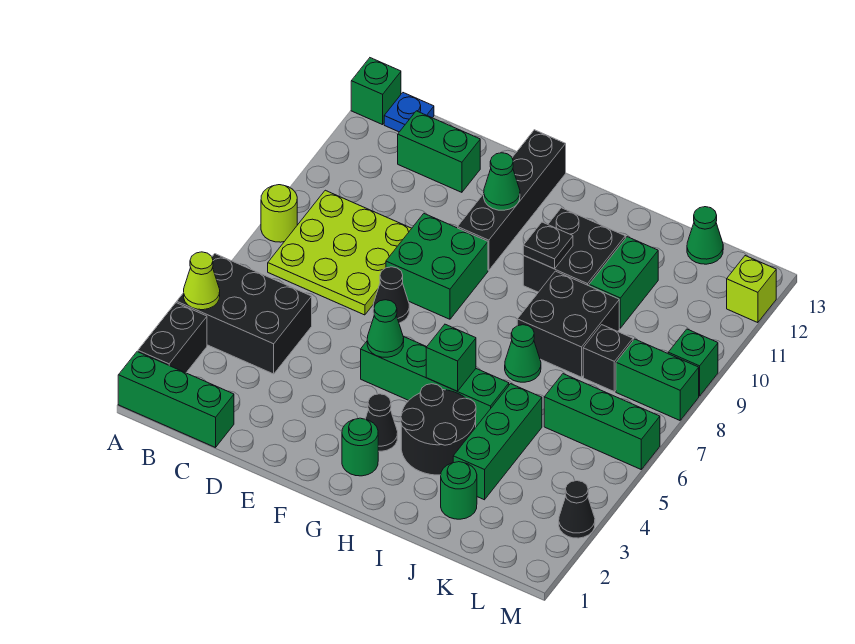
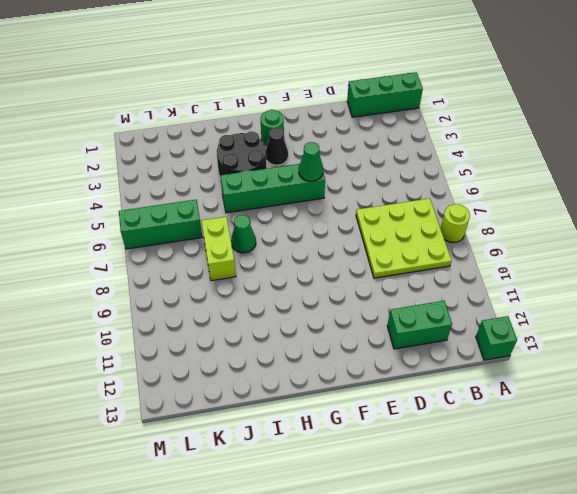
lime 1x2 brick [201,217,236,281] -> black 2x2 brick [517,271,619,377]
none -> black 1x2 brick [138,303,207,373]
none -> black 2x3 brick [177,254,312,374]
none -> blue 1x1 plate [384,93,434,132]
none -> black 1x1 cone [373,267,409,323]

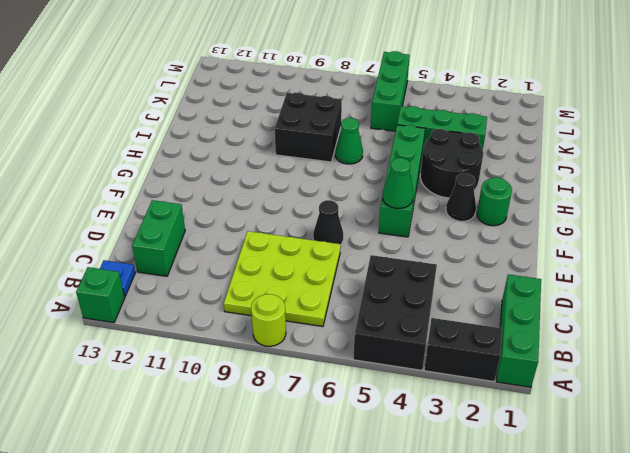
none -> green 2x2 brick [386,214,488,319]
none -> black 1x4 brick [458,130,566,270]
none -> black 2x2 brick [523,208,625,292]
none -> green 1x1 round brick [441,462,477,519]

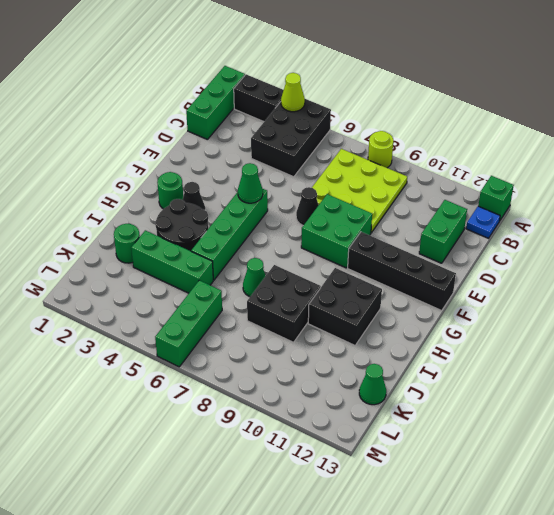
none -> green 1x2 brick [589,237,658,328]
none -> black 1x1 brick [583,325,633,392]
none -> green 1x2 brick [616,339,699,420]
none -> black 1x1 cone [559,481,595,538]

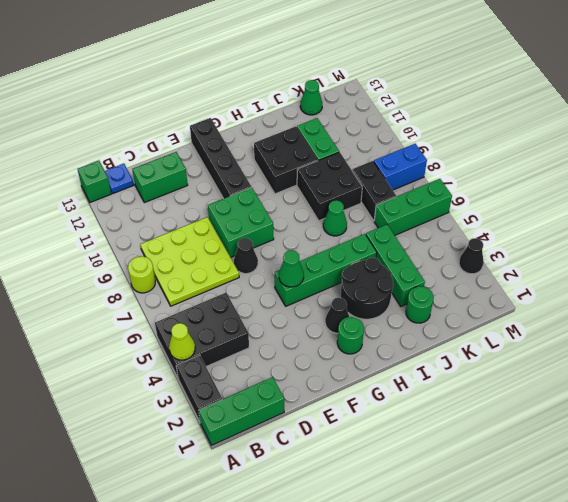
black 1x2 brick [352,161,396,221] -> black 1x1 brick [583,325,633,392]
blue 1x2 brick [374,144,427,190] -> green 1x2 brick [616,339,699,420]
none -> green 1x1 brick [668,329,718,396]
none -> lime 1x1 brick [727,256,776,323]
none -> green 1x1 cone [484,153,520,210]
none -> green 1x1 brick [426,324,476,391]

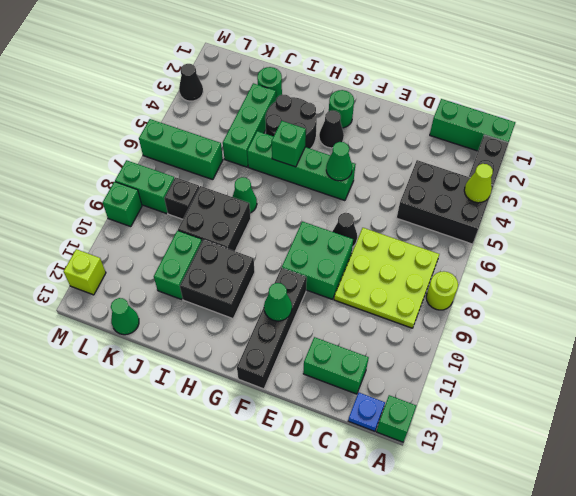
none -> black 1x1 plate [523,222,573,269]

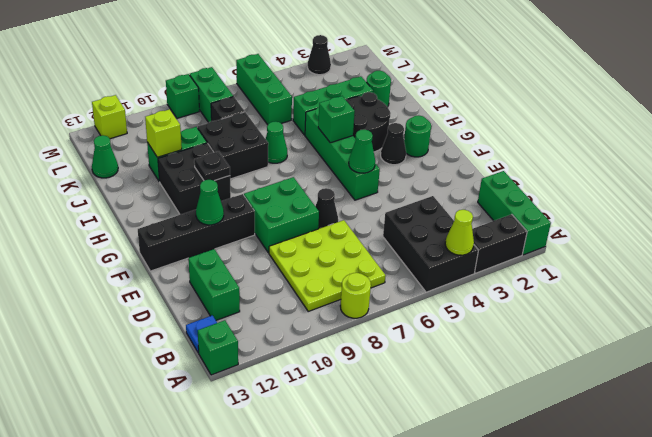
lime 1x1 brick [145,109,182,157] -> none

